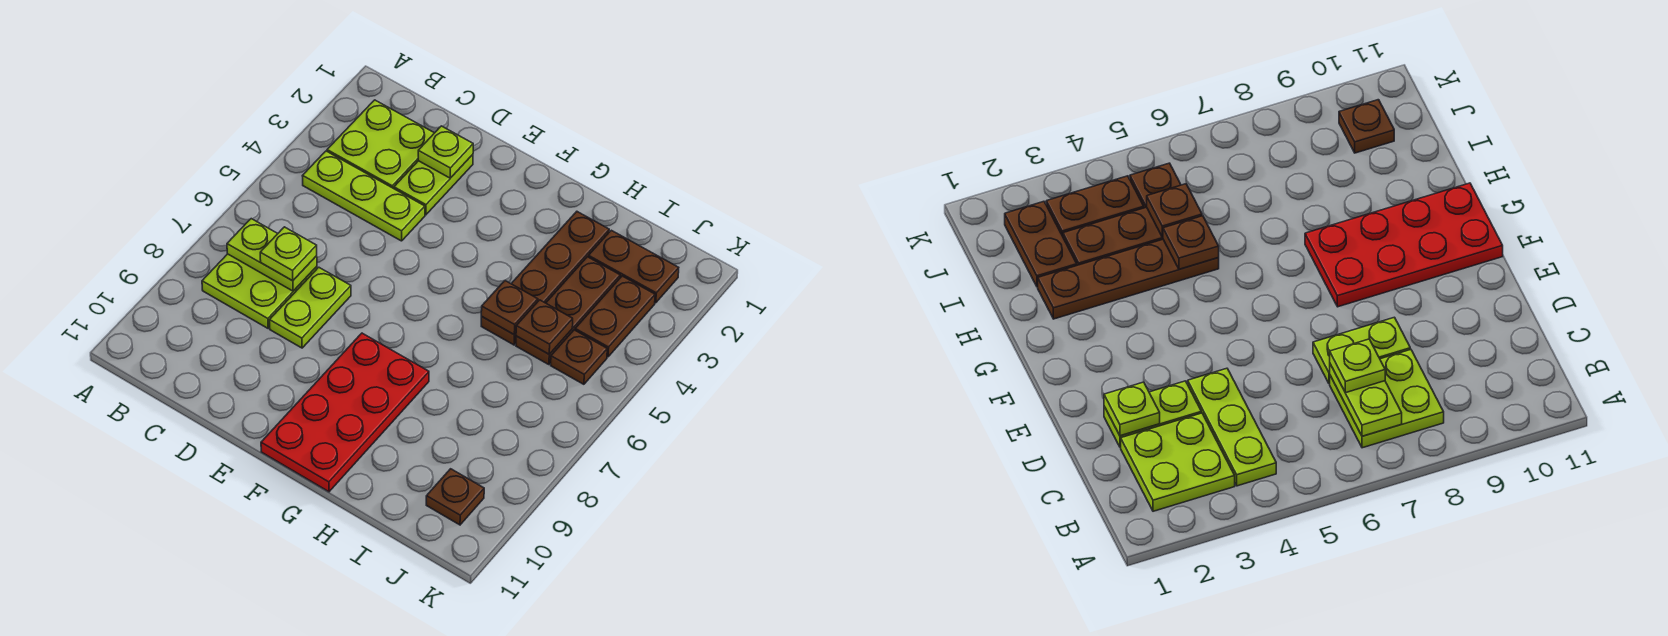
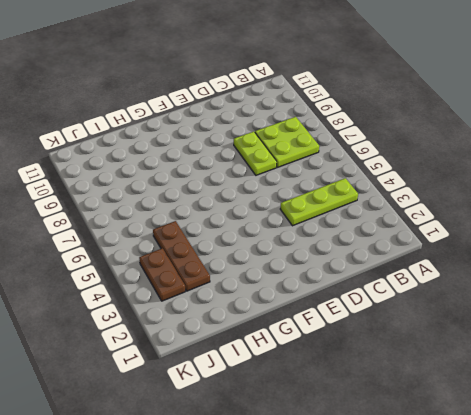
none -> lime 2x2 plate [327,100,434,189]
none -> lime 1x2 plate [394,155,473,215]
none -> red 2x4 plate [261,333,429,492]

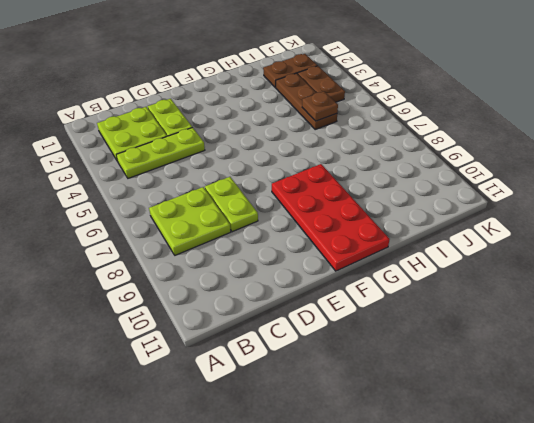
none -> brown 1x4 plate [481,212,609,345]
none -> brown 1x1 plate [551,330,607,384]
none -> brown 1x1 plate [426,469,484,525]

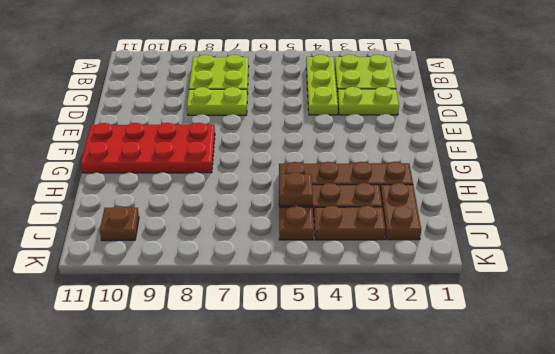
none -> lime 1x2 plate [227,219,317,291]
none -> lime 1x1 plate [418,126,473,178]
none -> brown 1x1 plate [481,281,538,335]

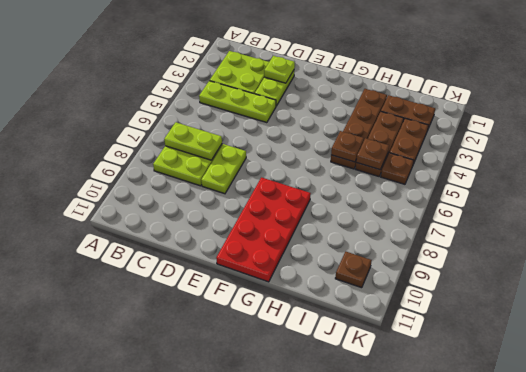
none -> lime 1x1 plate [260,227,317,281]

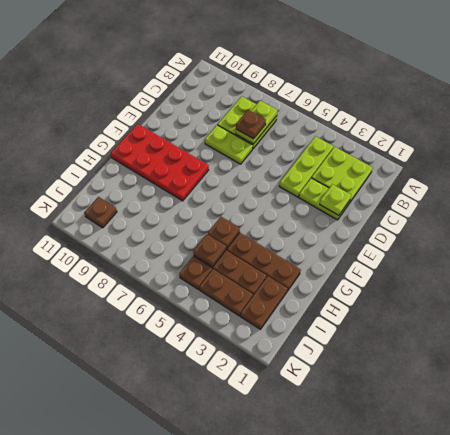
brown 1x1 plate [236,110,266,139] -> lime 1x1 plate [260,227,317,281]

